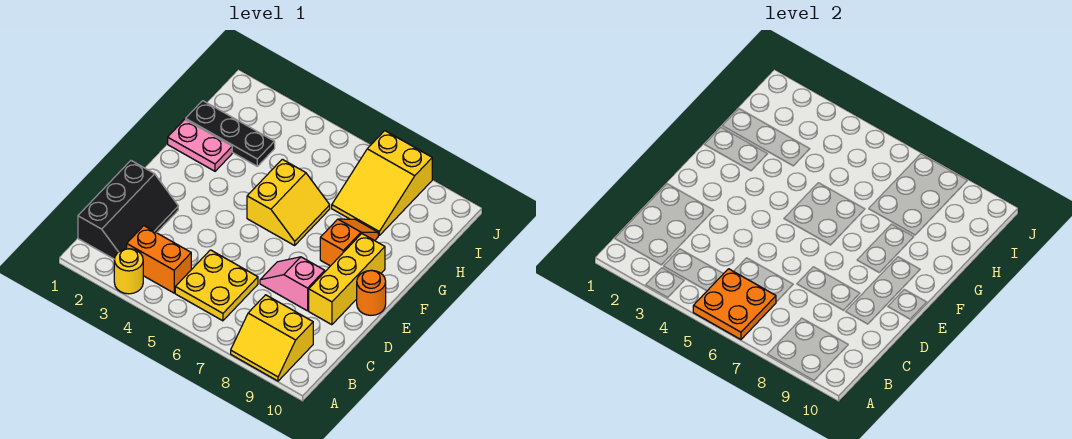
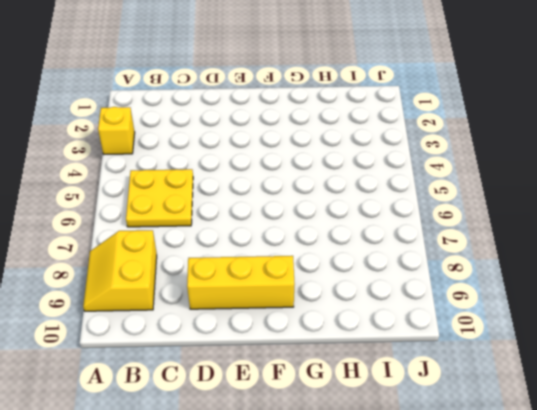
yellow 1x1 brick [98,107,135,154] -> yellow 1x1 round brick [114,249,143,294]
none -> black 2x3 slope [78,161,178,259]
none -> orange 1x2 brick [127,226,191,293]
none -> pink 1x2 slope [260,257,325,311]

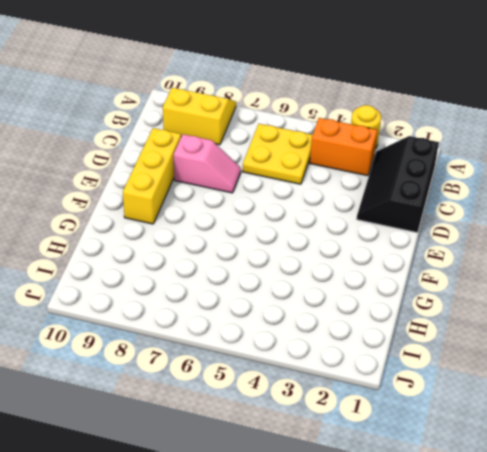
none -> orange 1x1 round brick [357,270,386,315]
none -> yellow 2x2 slope [247,159,330,245]
none -> orange 1x2 slope [320,219,378,266]

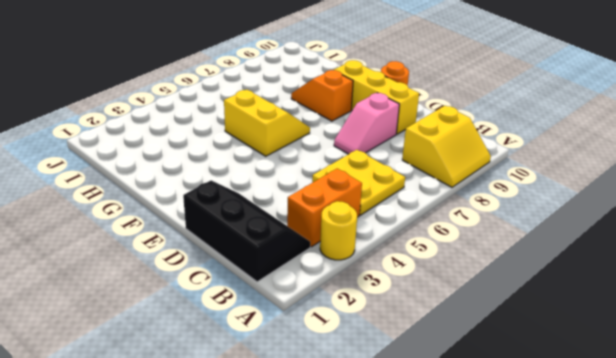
none -> pink 1x2 plate [168,119,232,171]
none -> black 1x3 plate [186,101,275,166]
none -> yellow 2x3 slope [332,131,432,235]

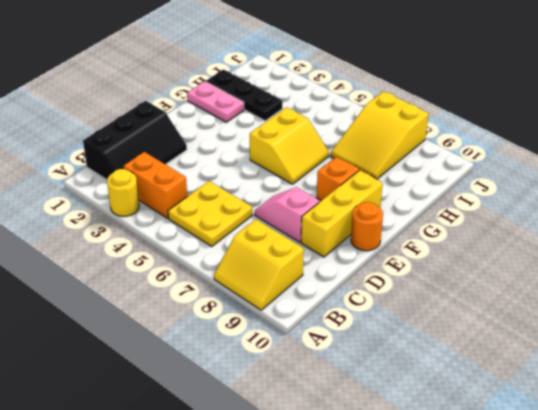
none -> orange 2x2 plate [693,269,776,339]

